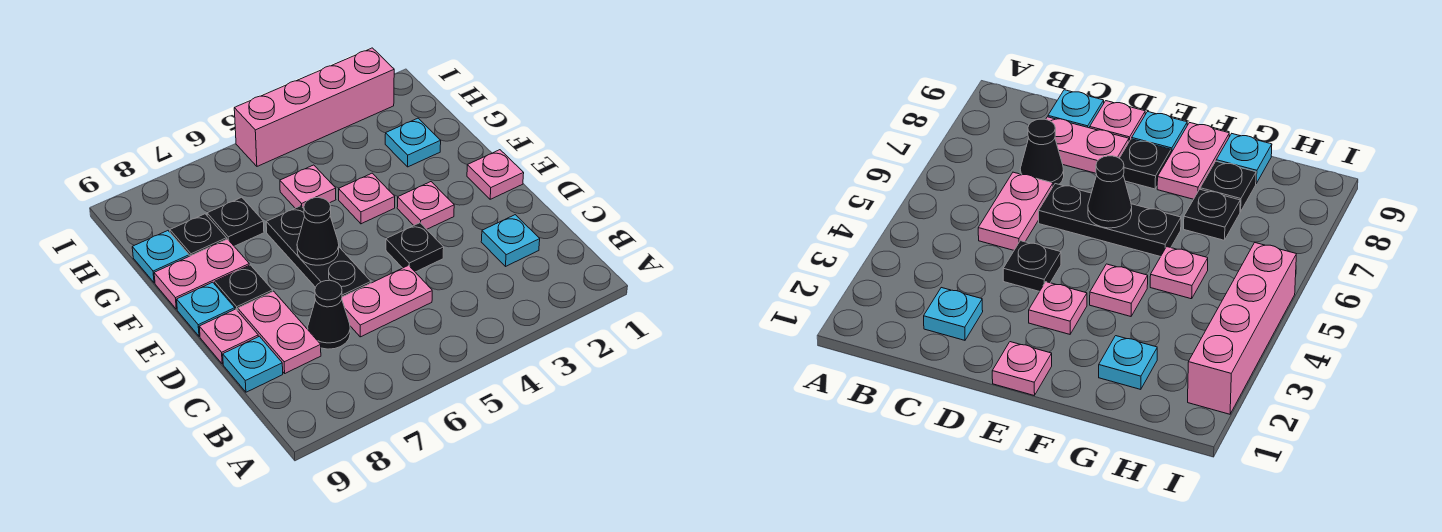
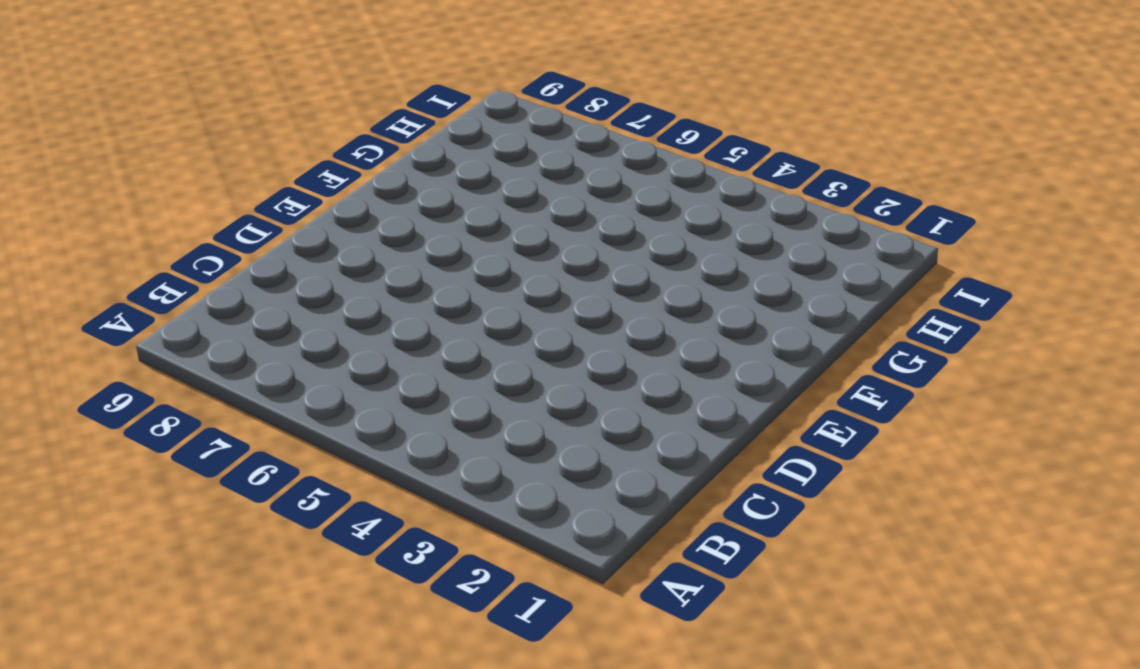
none -> cyan 1x1 plate [481,215,540,267]
none -> pink 1x2 plate [342,265,432,337]
none -> black 1x1 cone [308,280,350,349]

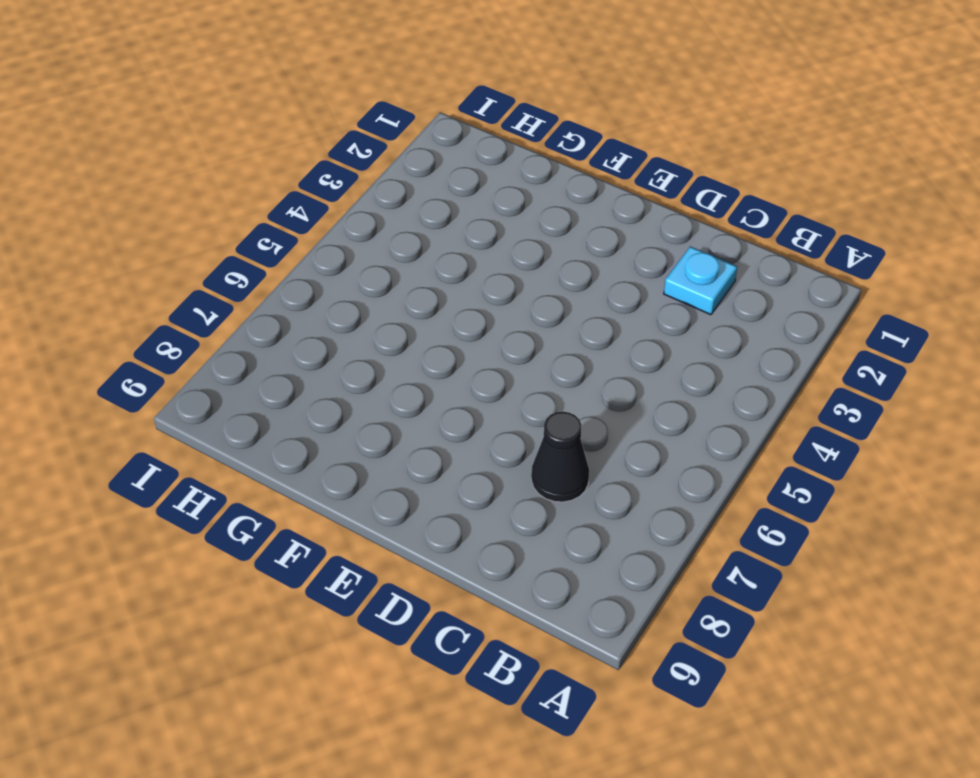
none -> pink 1x2 plate [342,265,432,337]
none -> pink 1x2 plate [238,291,321,373]
none -> cyan 1x1 plate [223,336,283,392]

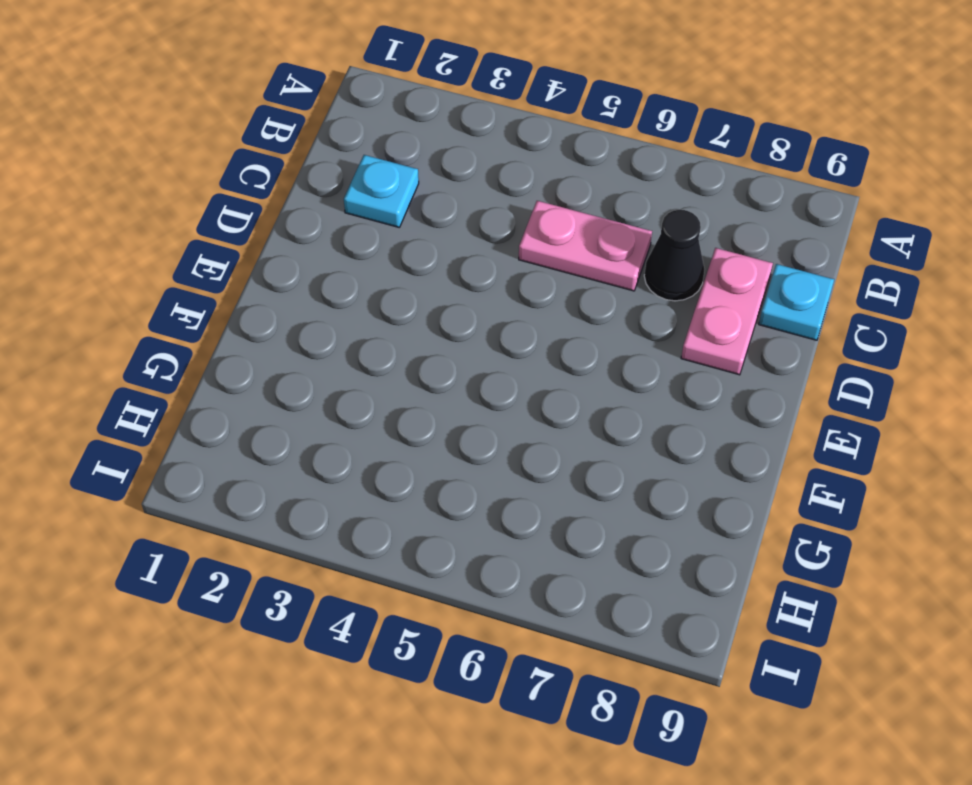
none -> black 1x1 plate [386,223,444,272]
none -> black 1x3 plate [266,206,371,297]
none -> pink 1x1 plate [199,309,258,364]

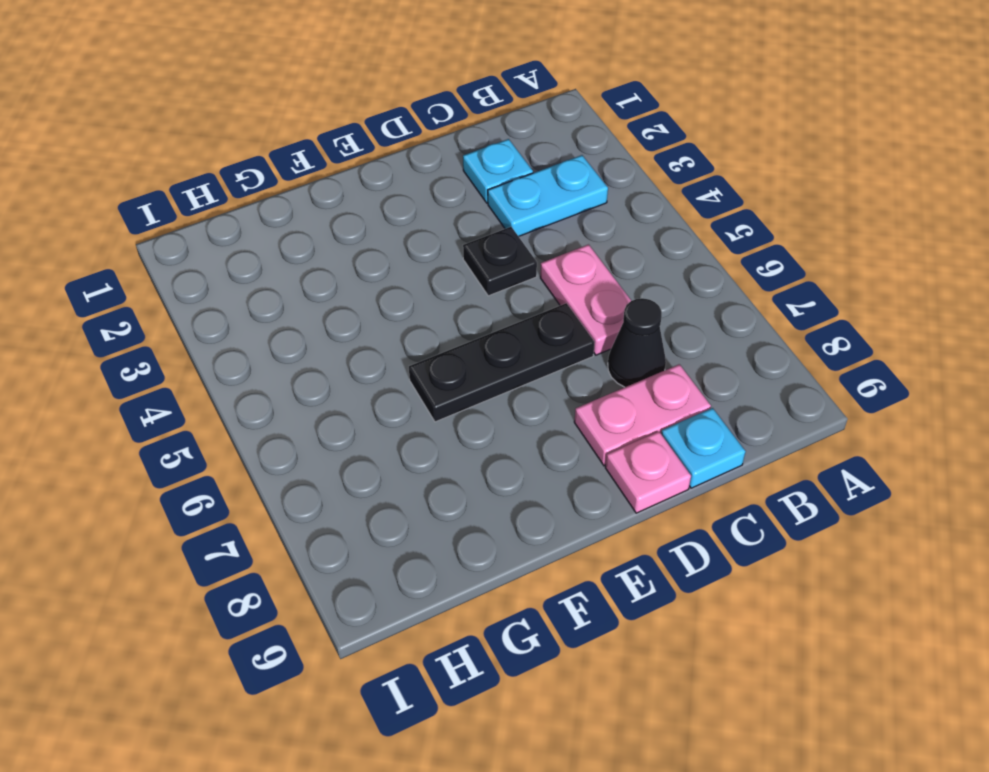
cyan 1x2 plate [488,155,608,236] -> none
none -> pink 1x1 plate [467,150,524,199]
none -> pink 1x1 plate [397,182,454,229]
none -> black 1x1 plate [215,265,273,311]

